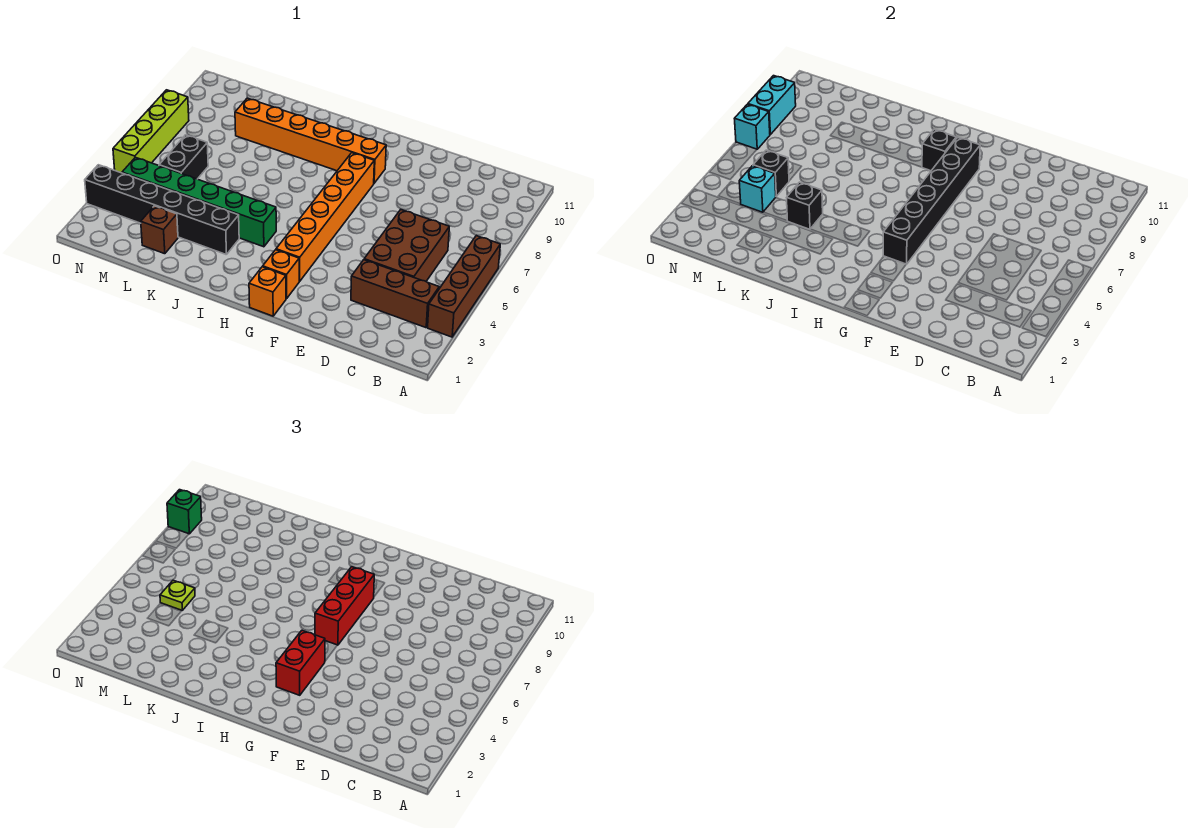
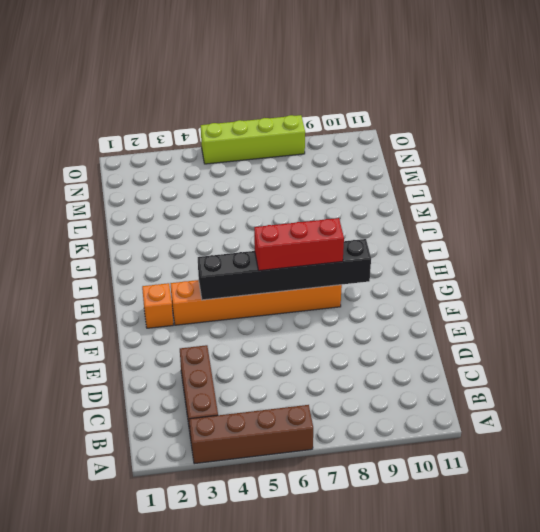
none -> brown 2x3 brick [364,210,449,281]
none -> orange 1x1 brick [249,267,286,316]
none -> orange 1x6 brick [235,98,386,183]

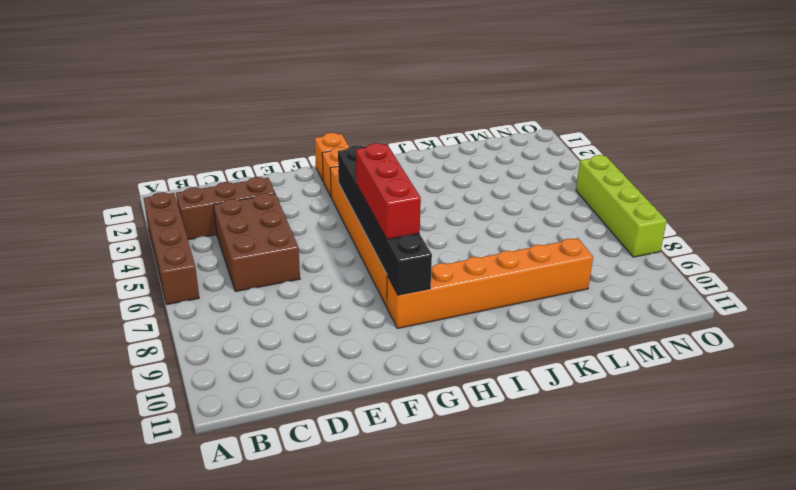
none -> green 1x6 brick [122,157,276,247]
none -> black 1x6 brick [85,165,239,255]
none -> brown 1x1 brick [141,206,178,254]

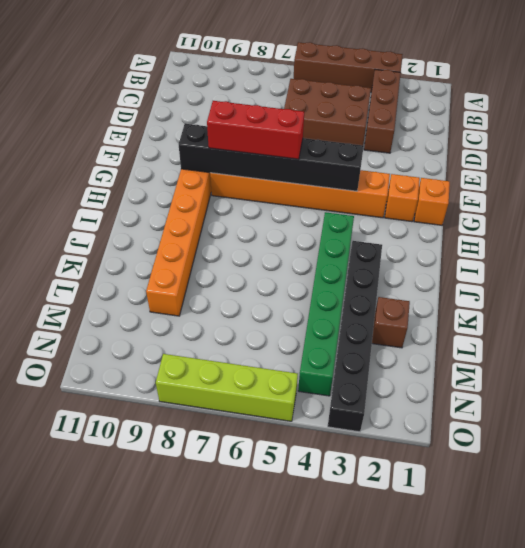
none -> black 1x2 brick [159,135,208,179]
none -> black 1x1 brick [922,130,956,171]
none -> black 1x1 brick [787,182,823,229]

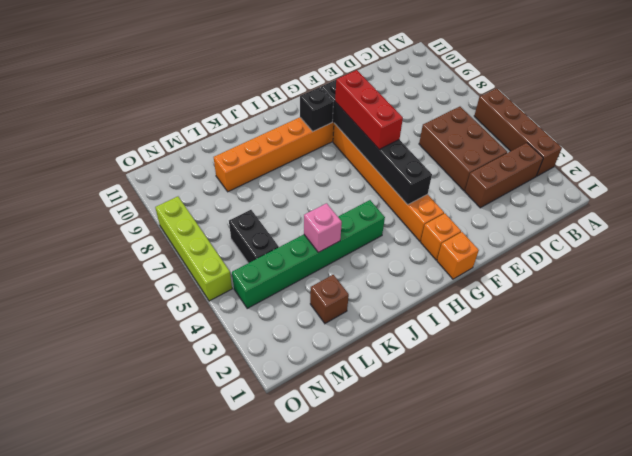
pink 1x1 brick [304,203,342,252] -> black 1x1 brick [787,182,823,229]
none -> black 1x6 brick [85,165,239,255]
none -> cyan 1x1 brick [739,166,776,212]
none -> black 1x1 brick [753,150,789,196]

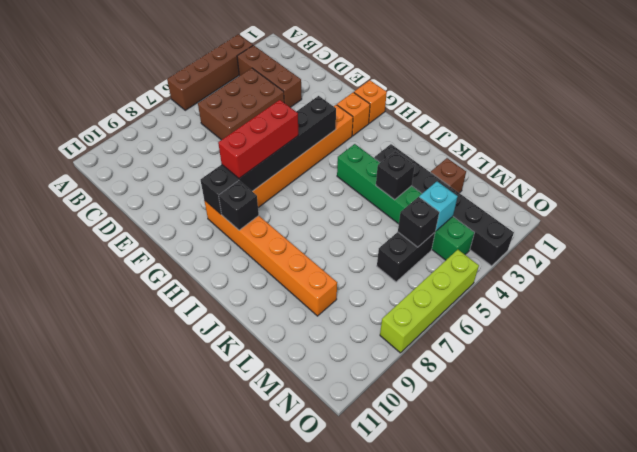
none -> cyan 1x1 brick [734,104,770,149]
none -> cyan 1x2 brick [748,76,796,134]
none -> red 1x2 brick [276,630,325,695]

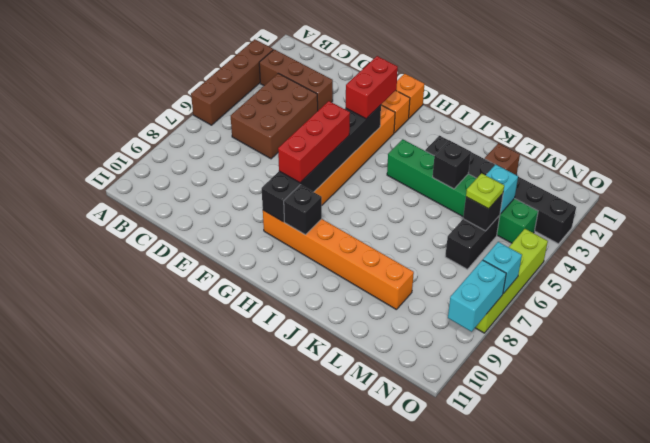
none -> green 1x1 brick [167,490,202,534]

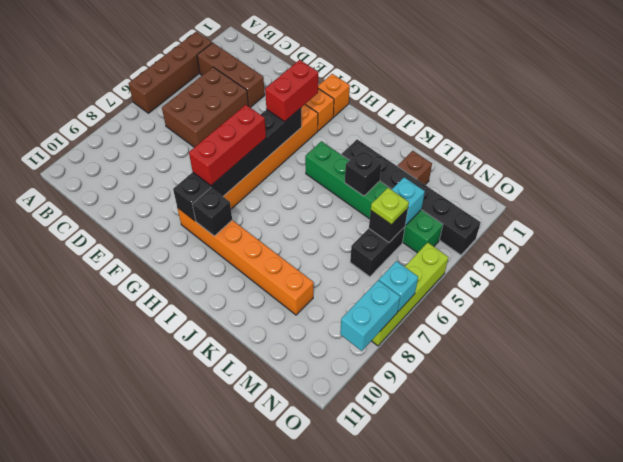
none -> green 1x1 brick [167,490,202,534]

